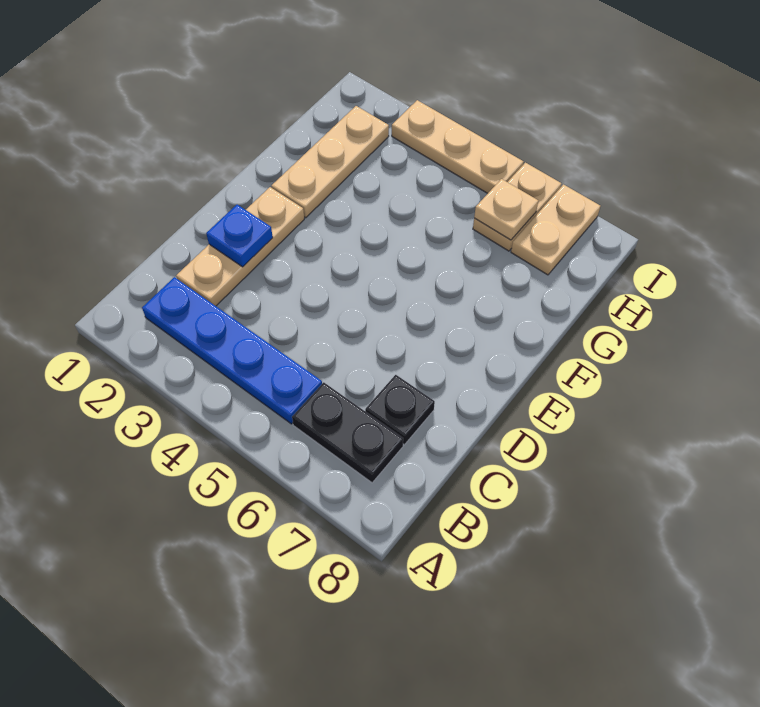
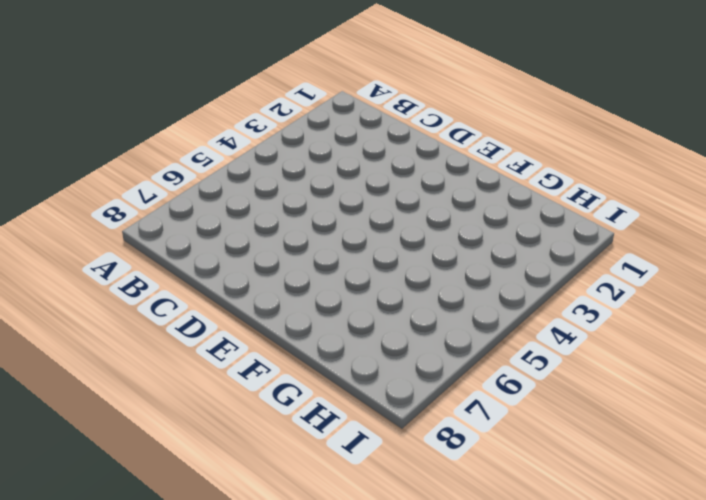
none -> blue 1x4 plate [142,277,322,424]
none -> black 1x2 plate [292,382,403,483]

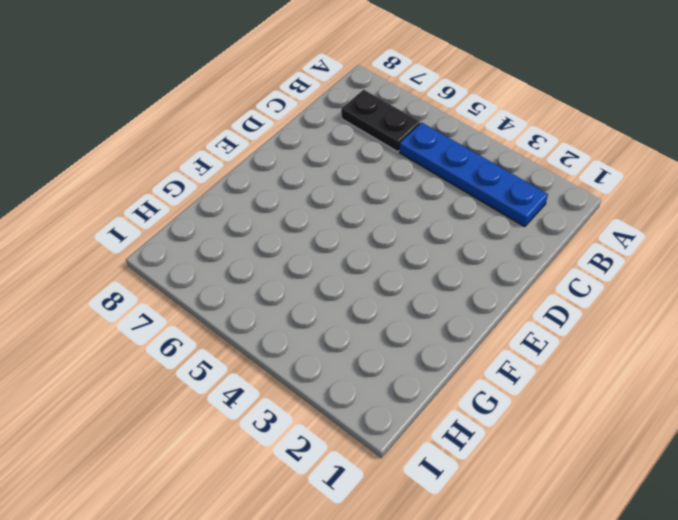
none -> tan 1x3 plate [176,187,304,306]
none -> black 1x1 plate [365,375,435,445]

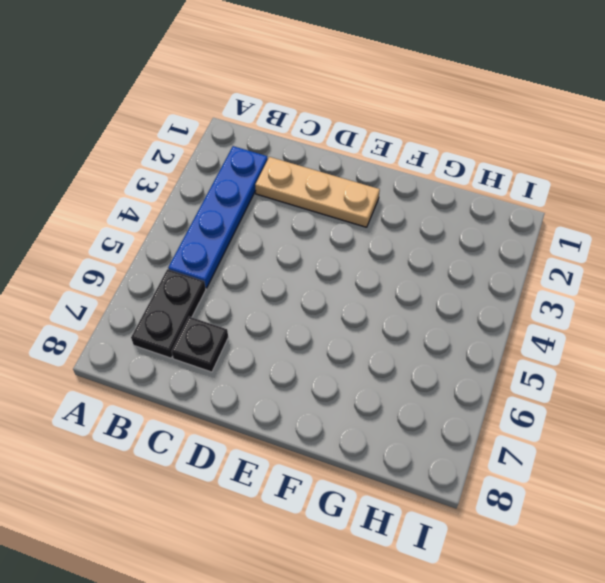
none -> tan 1x3 plate [271,106,389,218]
none -> tan 1x2 plate [473,163,561,251]

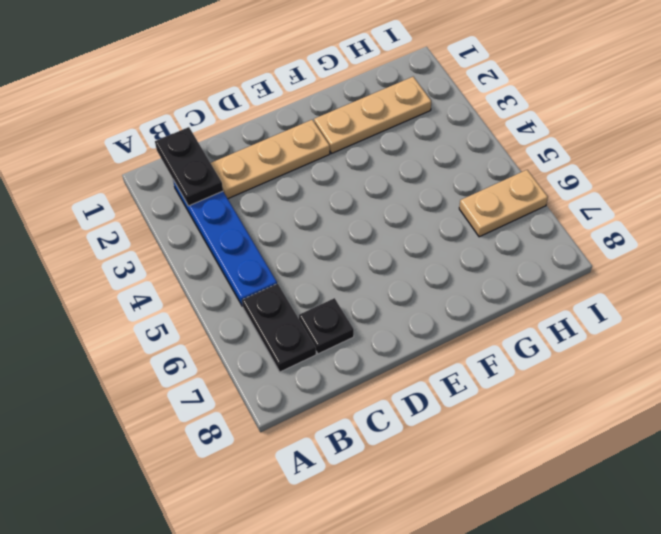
black 1x2 plate [155,127,223,206] -> none
none -> tan 1x2 plate [511,185,600,275]
none -> tan 1x3 plate [392,100,524,193]

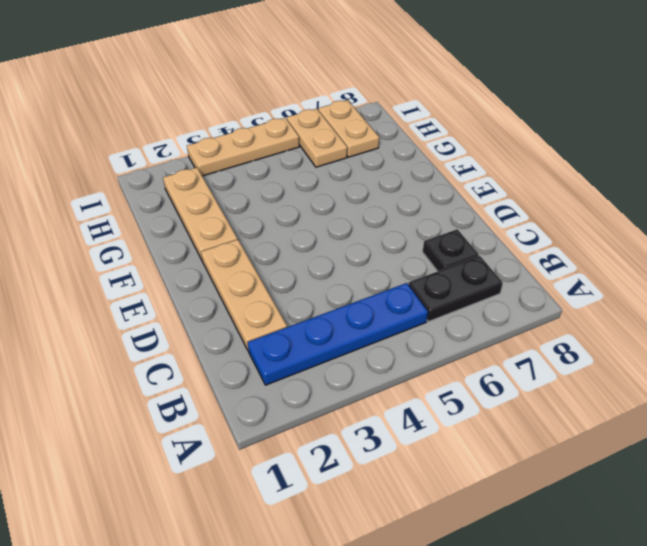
none -> blue 1x1 plate [206,205,273,267]
none -> tan 1x1 plate [474,179,538,240]

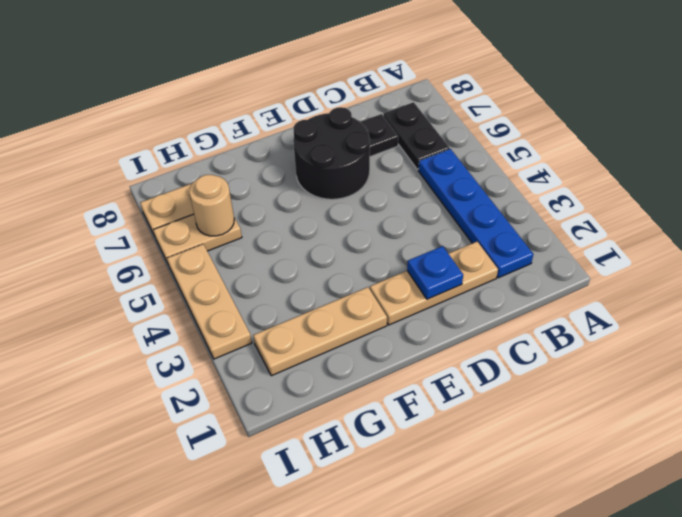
black 2x2 round brick [293,107,370,199] -> none
tan 1x1 round brick [189,175,234,236] -> tan 1x1 plate [474,179,538,240]

